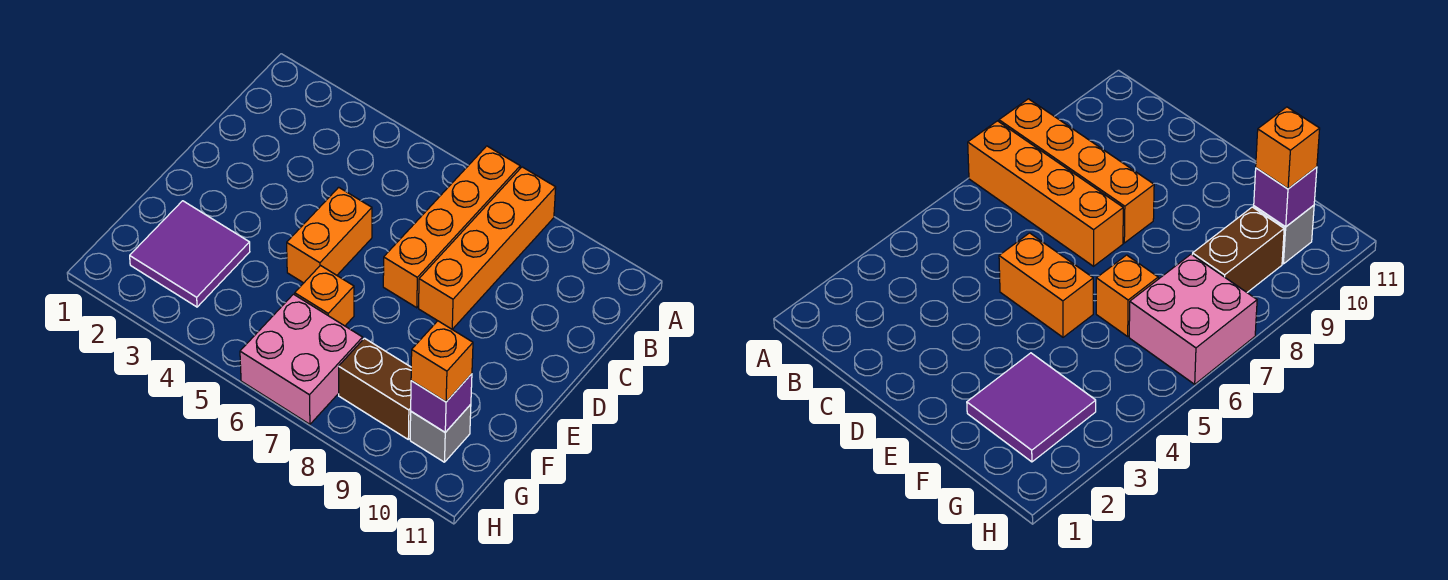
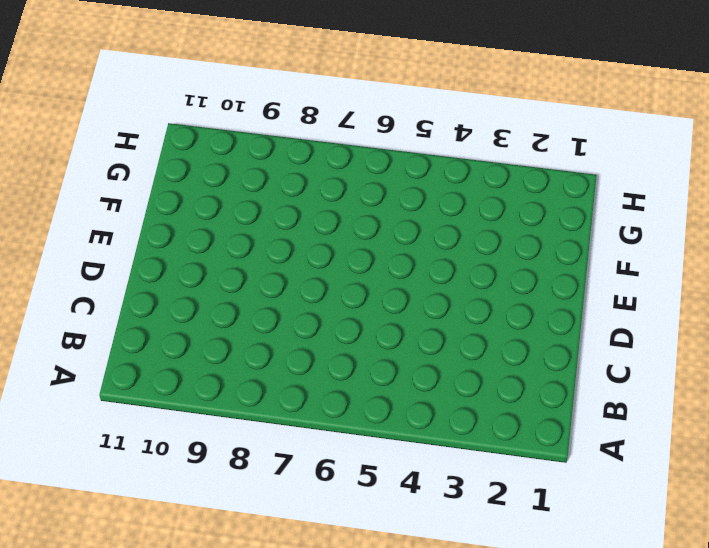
none -> orange 1x4 brick [383,146,520,308]
none -> orange 1x4 brick [419,167,556,329]

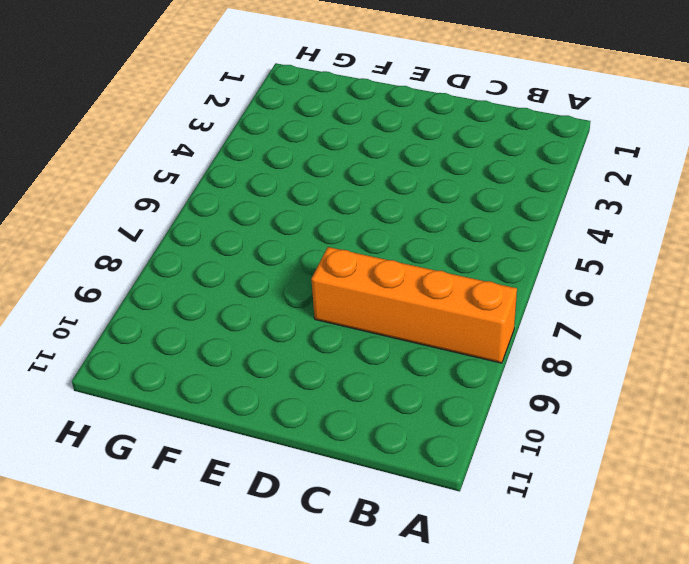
none -> orange 1x4 brick [383,146,520,308]
none -> orange 1x2 brick [287,187,372,283]

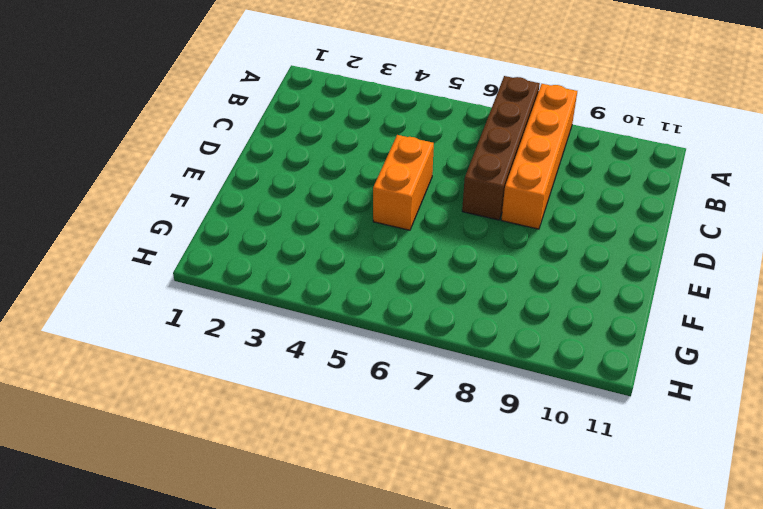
brown 1x4 brick [462,76,540,220] -> orange 1x4 brick [383,146,520,308]
none -> purple 2x2 tile [130,201,250,307]
none -> orange 1x1 brick [295,266,354,326]

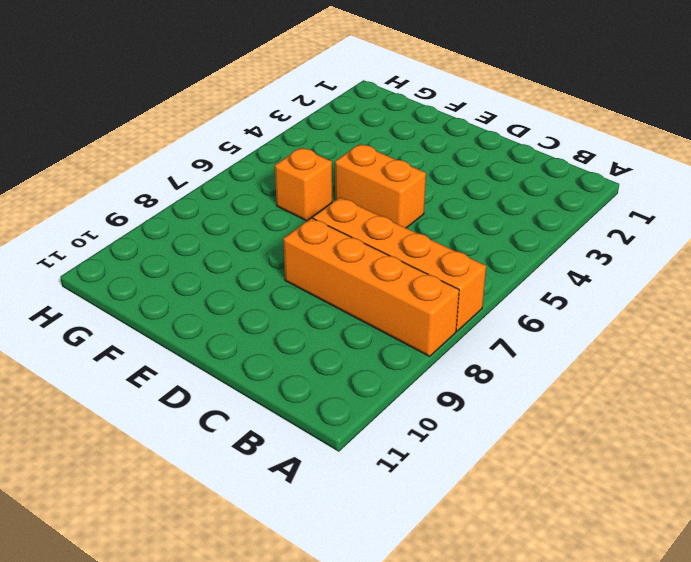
none -> purple 2x2 tile [130,201,250,307]
none -> pink 2x2 brick [240,294,363,424]

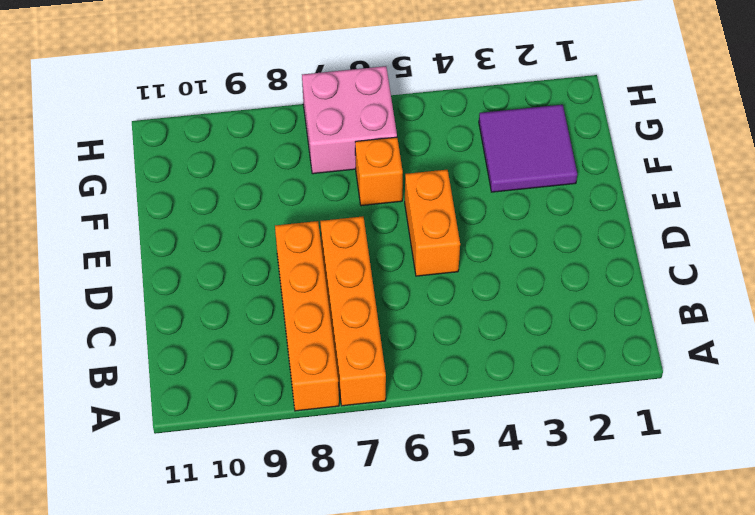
none -> brown 1x2 brick [339,338,411,439]
none -> grey 1x1 brick [410,404,471,462]

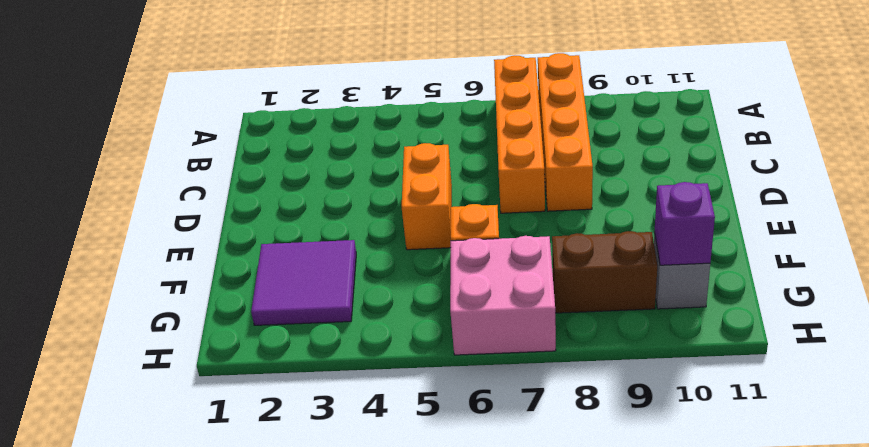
none -> orange 1x1 brick [411,321,473,402]

